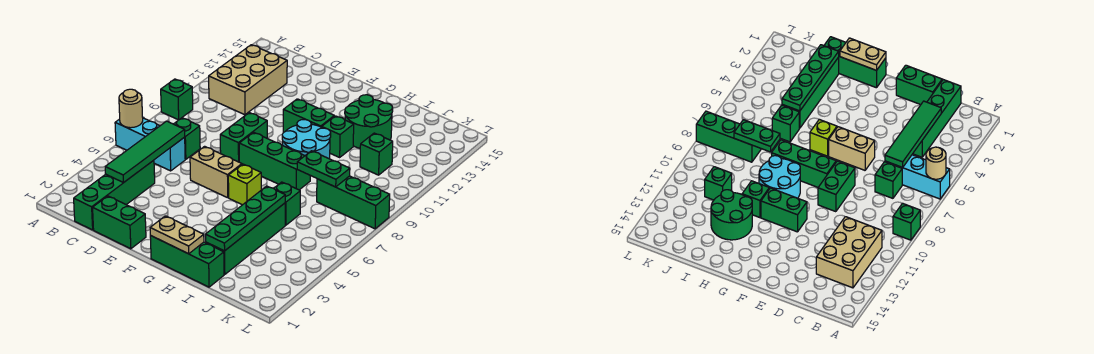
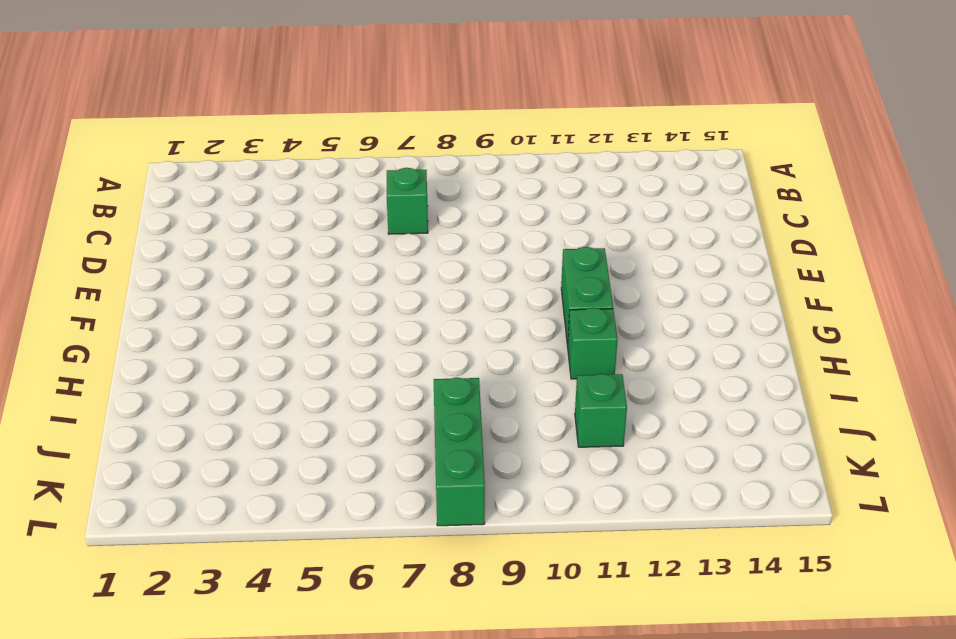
none -> cyan 1x3 brick [115,118,185,171]
none -> green 1x1 brick [161,79,193,120]
none -> tan 2x3 brick [209,45,287,115]

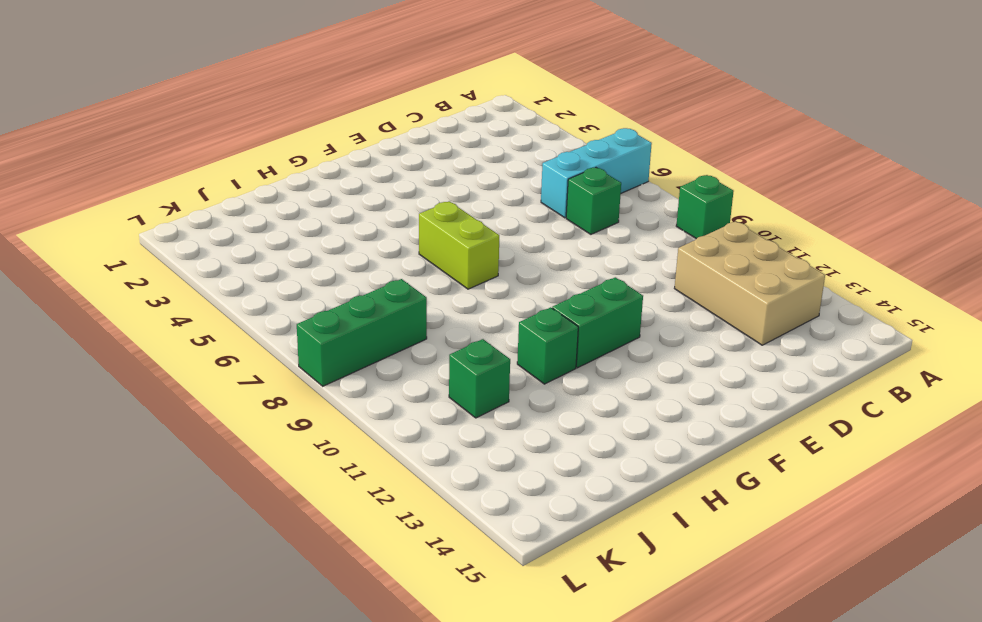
lime 1x2 brick [419,201,499,289] -> lime 1x1 brick [228,164,261,205]
none -> green 1x4 brick [74,160,155,230]
none -> green 1x2 brick [93,196,146,249]
none -> tan 1x2 brick [190,146,242,198]

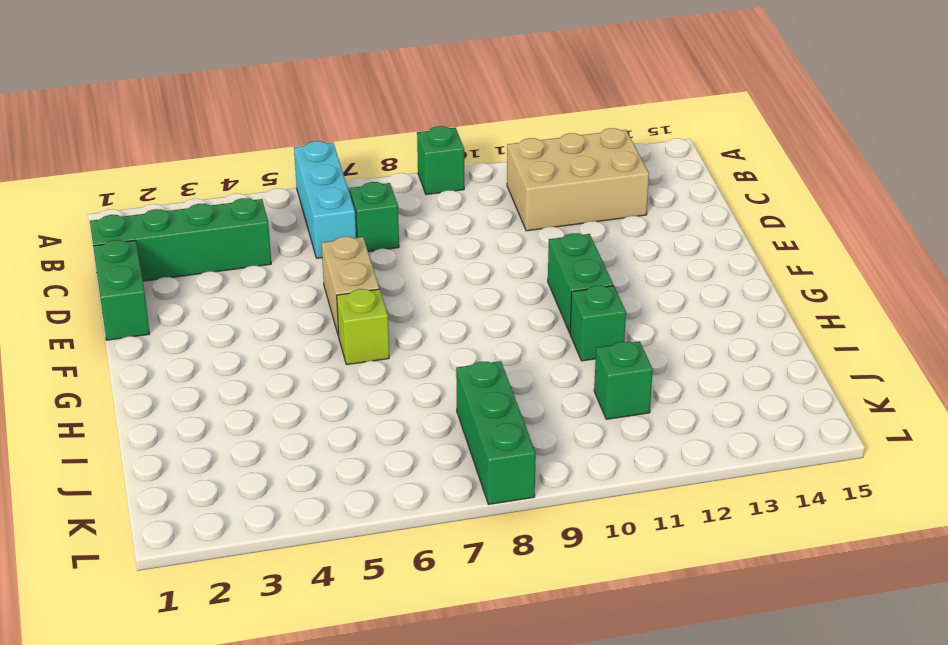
none -> green 1x2 brick [220,113,267,162]
none -> green 1x3 brick [239,132,310,190]
none -> green 1x3 brick [150,235,224,287]

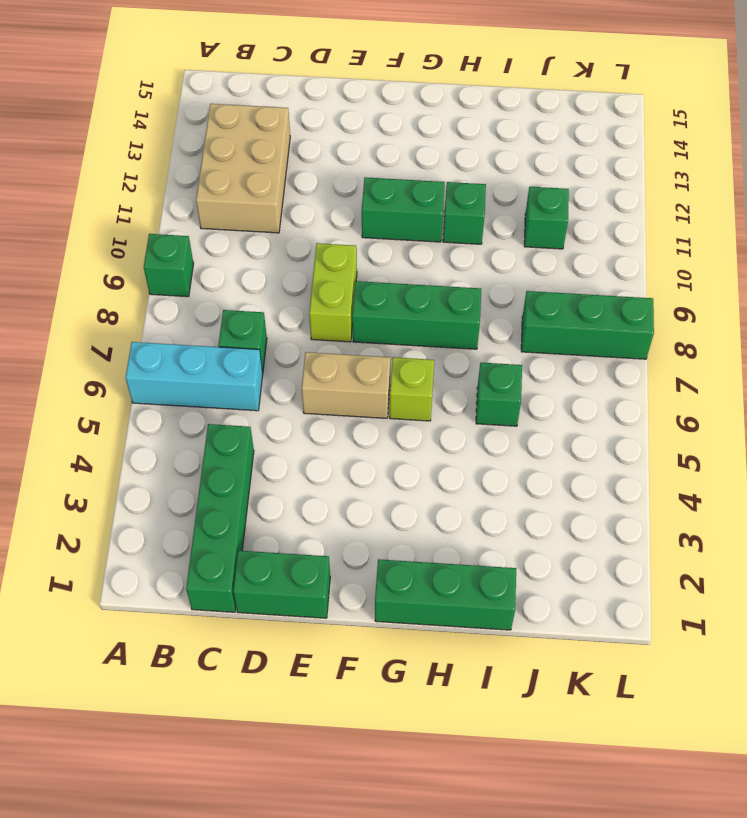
lime 1x2 brick [309,243,357,342] -> green 1x2 brick [220,113,267,162]
none -> cyan 2x2 round brick [282,120,331,159]
none -> green 2x2 round brick [345,95,393,148]
none -> green 1x4 brick [206,203,285,275]

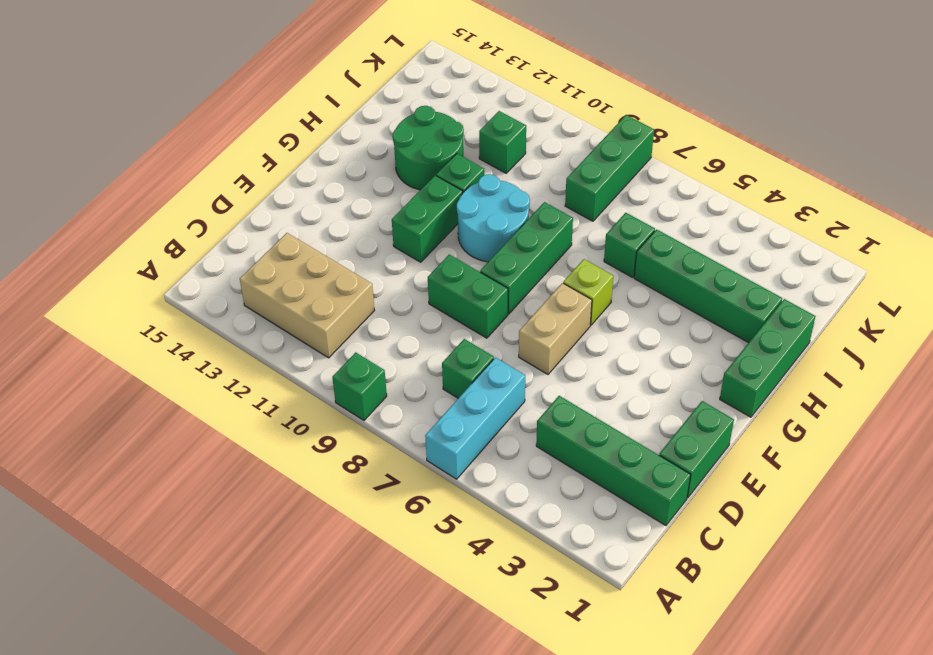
none -> tan 1x1 round brick [119,89,143,128]
none -> green 1x4 tile [105,121,185,183]
none -> tan 1x2 plate [150,216,204,254]

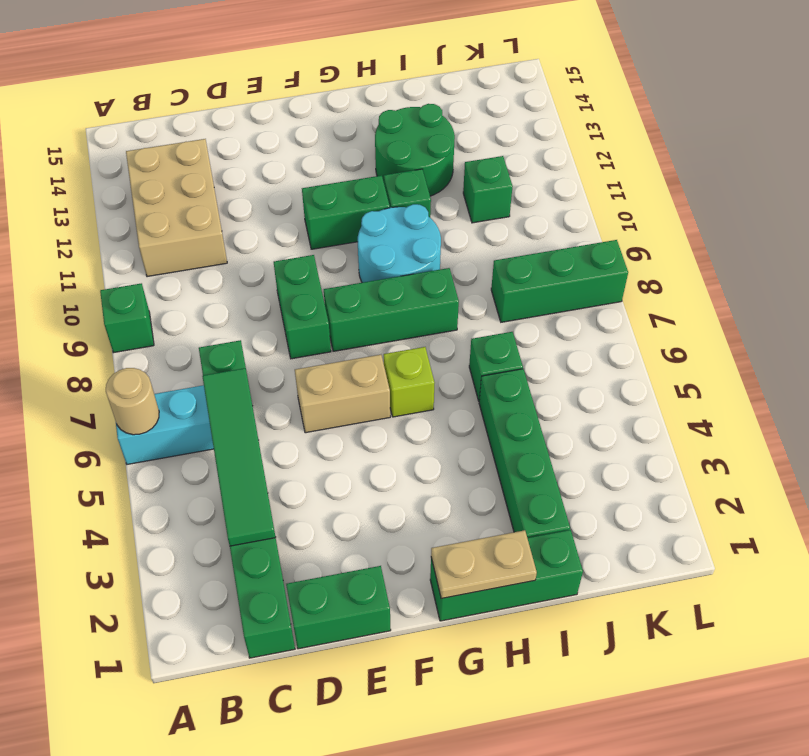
none -> green 1x4 plate [206,186,285,251]
none -> green 1x2 plate [297,151,350,187]

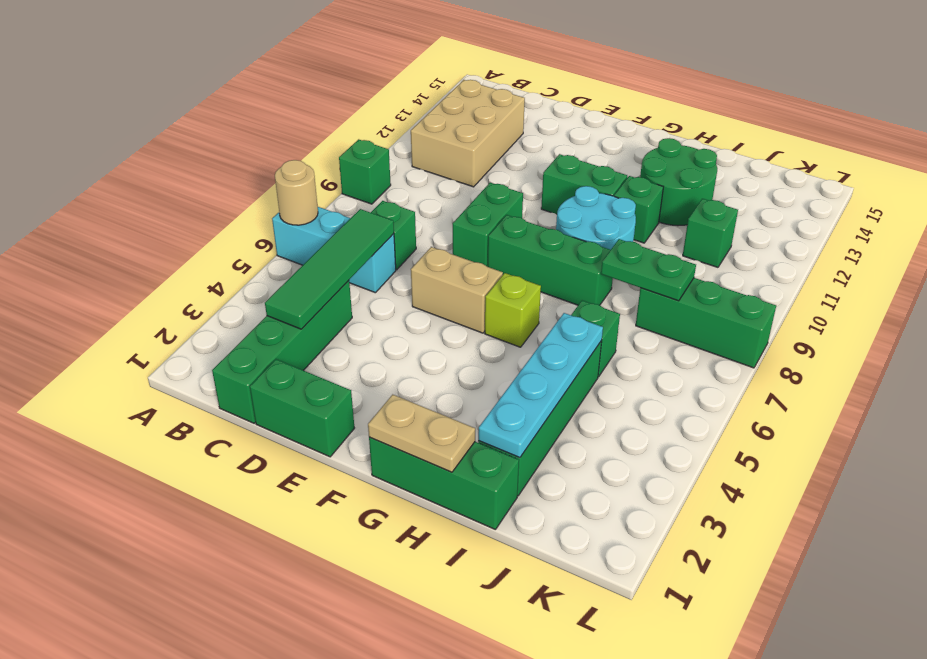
cyan 1x4 plate [478,313,603,458] -> green 1x4 plate [206,186,285,251]

